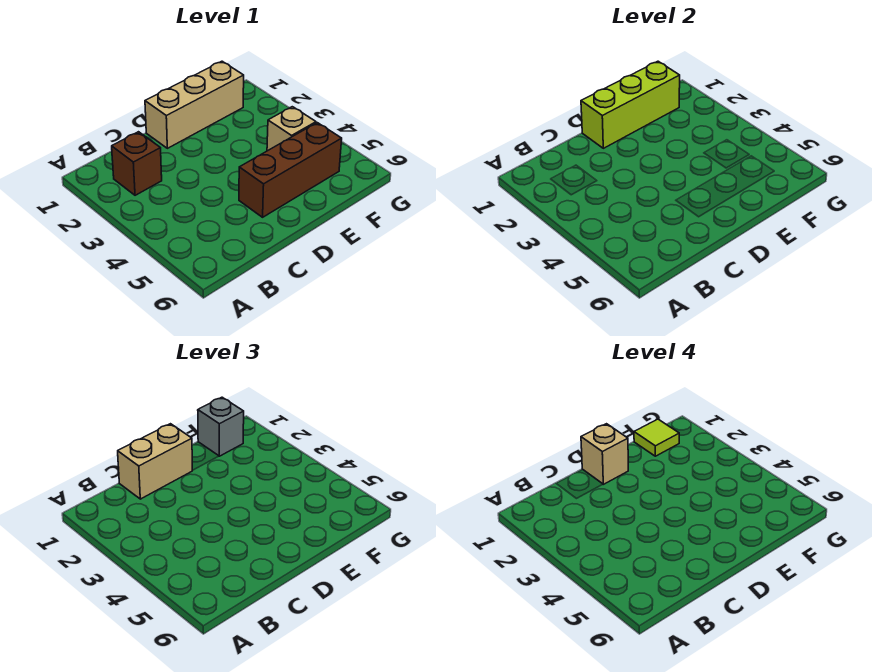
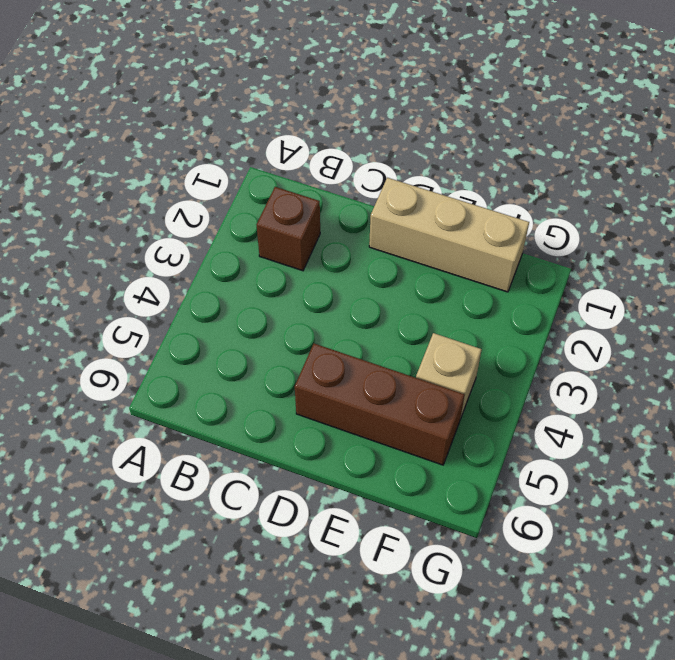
none -> lime 1x3 brick [581,61,680,148]
none -> tan 1x2 brick [118,424,192,499]

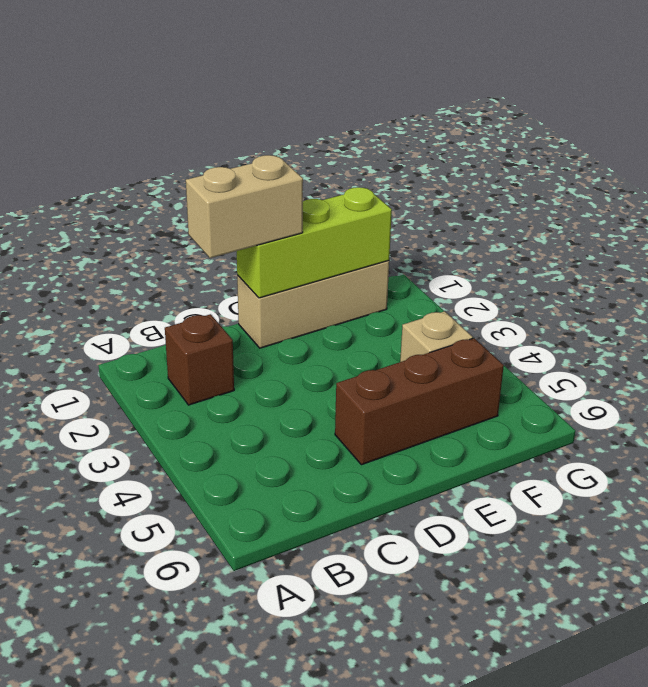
none -> grey 1x1 brick [198,397,244,456]
none -> tan 1x1 brick [581,424,628,484]

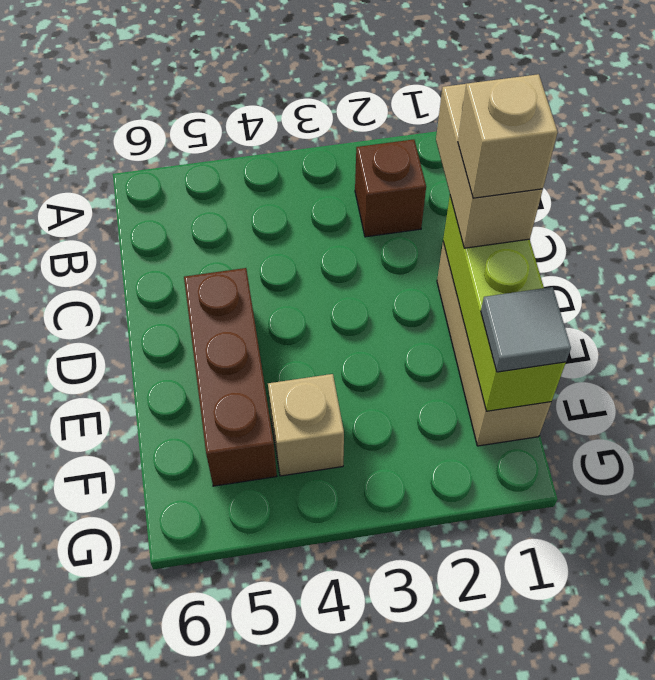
grey 1x1 tile [481,287,571,372] -> grey 1x1 brick [198,397,244,456]
none -> lime 1x1 tile [634,419,679,456]

